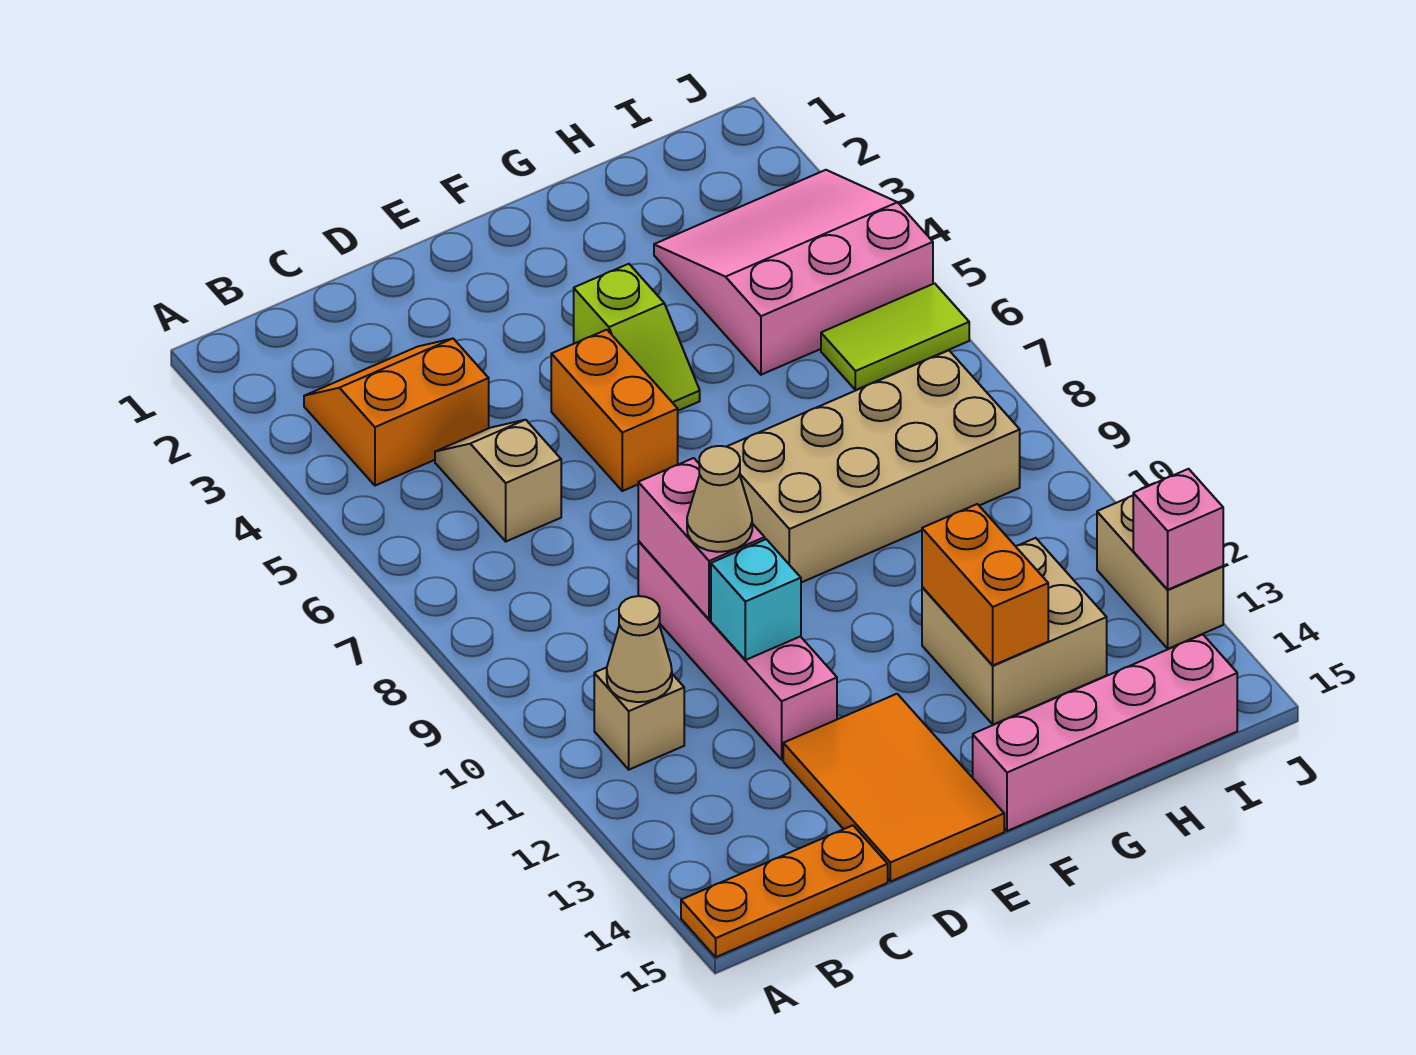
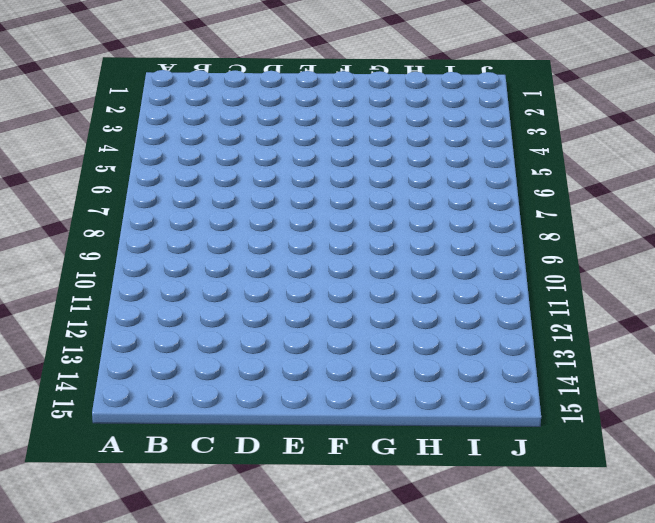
none -> orange 1x3 plate [681,825,888,957]
none -> orange 2x2 slope [304,339,489,486]
none -> tan 1x1 brick [594,668,684,770]

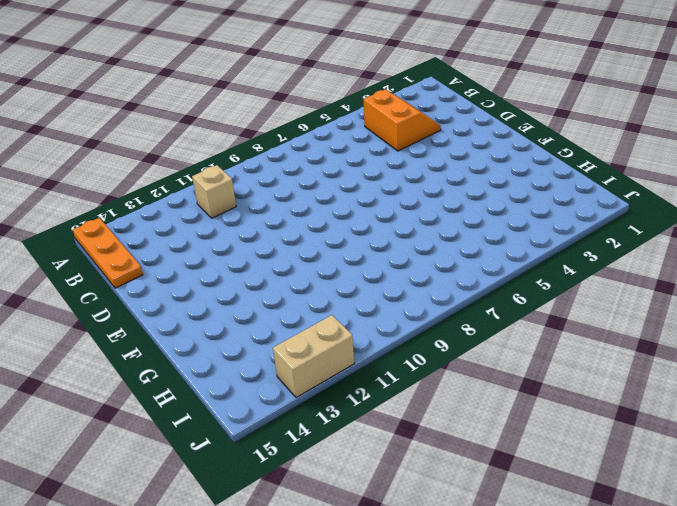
none -> tan 1x2 slope [435,420,561,541]
none -> pink 1x4 brick [638,541,837,760]
none -> orange 2x3 tile [783,694,1004,882]

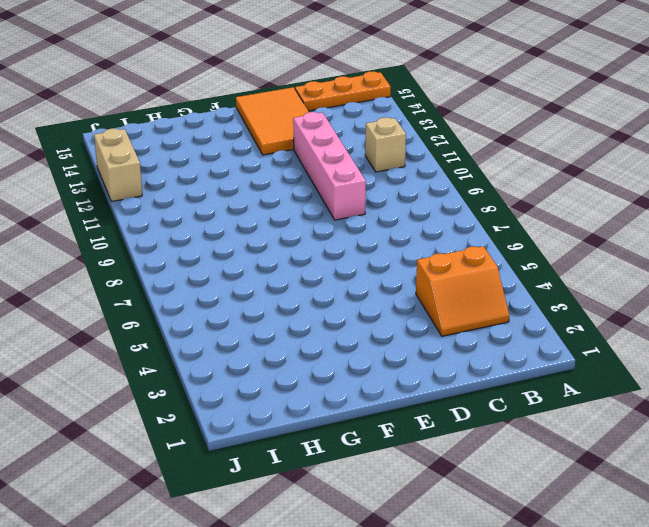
none -> tan 1x2 slope [435,420,561,541]
none -> orange 1x2 brick [551,330,678,491]
none -> lime 1x2 slope [574,264,700,411]

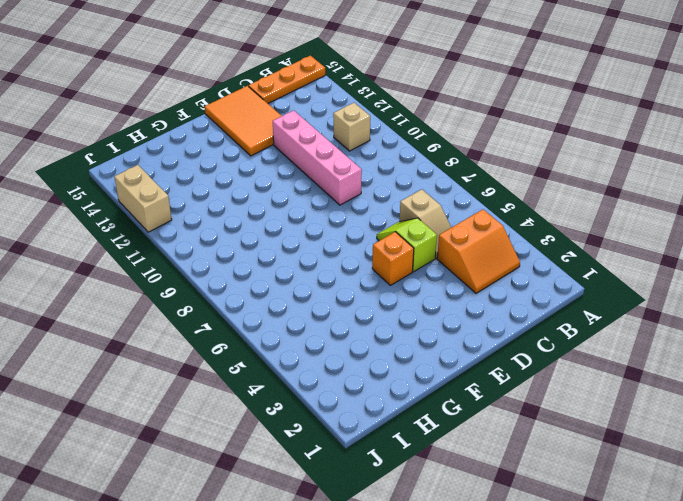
lime 1x2 slope [377,218,437,272] -> lime 1x2 slope moved to [574,264,700,411]
orange 1x1 brick [372,232,414,285] -> orange 1x2 brick [551,330,678,491]
none -> tan 2x4 brick [727,350,1020,583]
none -> pink 1x4 brick [973,634,1237,831]
none -> tan 2x2 brick [922,538,1107,725]

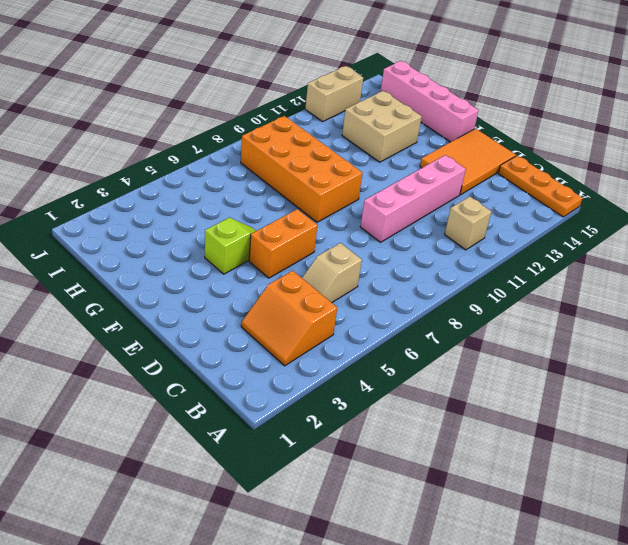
orange 2x4 brick [241,116,362,222] -> tan 2x4 brick [727,350,1020,583]
none -> pink 3x3 slope [654,170,933,375]
none -> lime 1x2 tile [821,283,969,390]
none -> tan 1x1 cone [607,596,672,702]

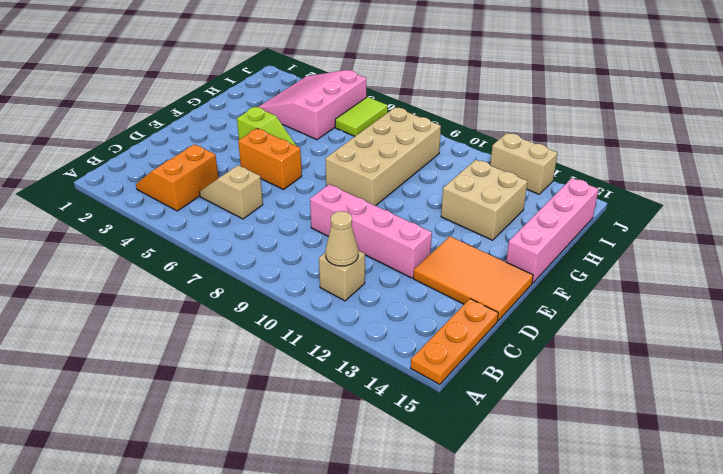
none -> pink 1x2 brick [638,458,765,619]
none -> cyan 1x1 brick [711,539,801,660]
none -> orange 1x2 brick [922,504,1048,665]

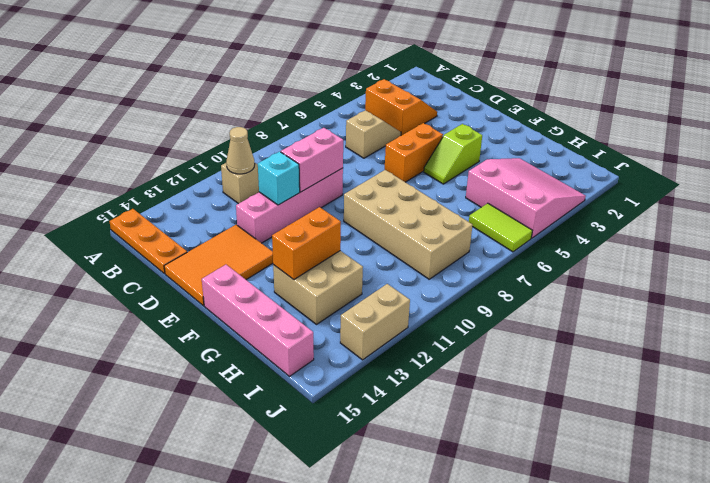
none -> pink 1x1 brick [1133,469,1223,590]
none -> tan 1x1 cone [687,446,752,552]

